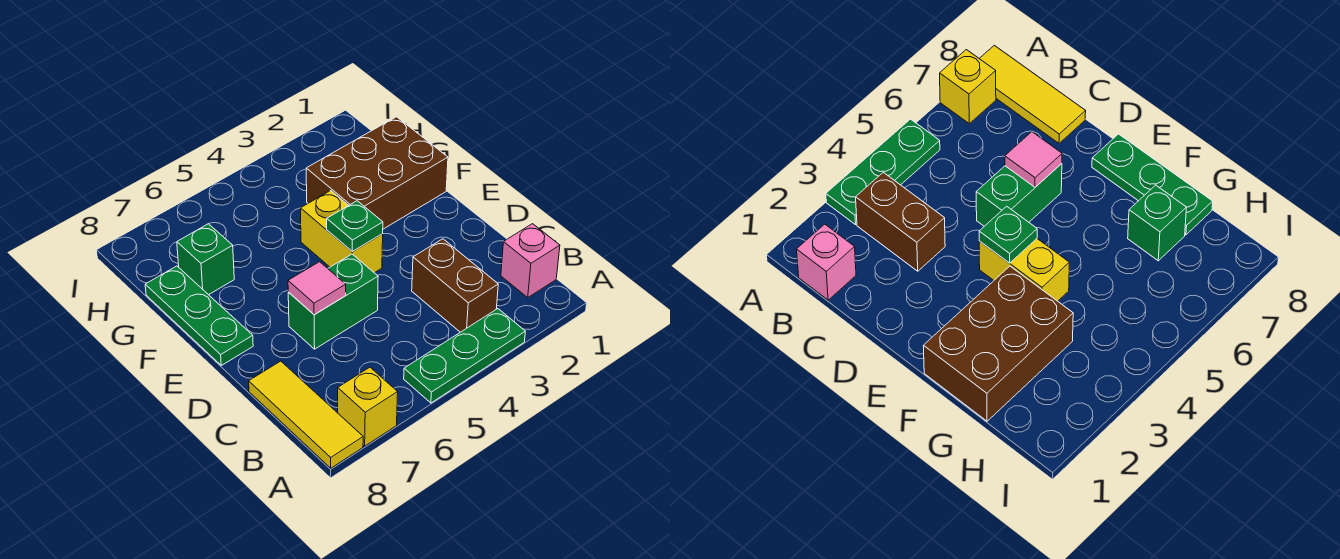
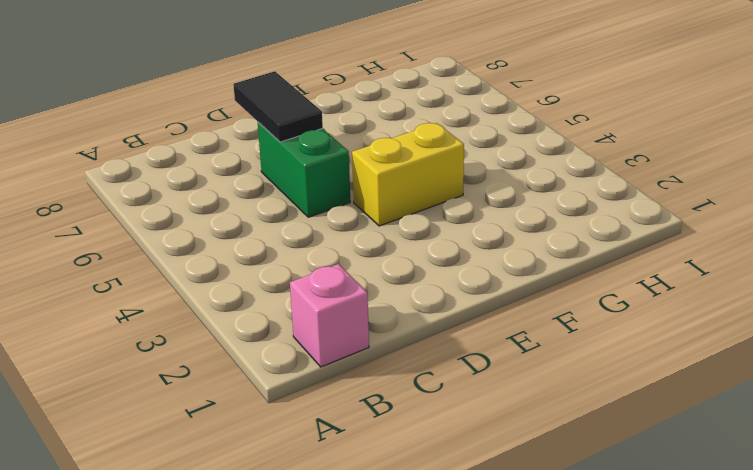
black 1x2 tile [233,71,323,142] -> pink 1x1 tile [288,262,346,315]
none -> green 1x3 plate [404,309,525,403]
none -> yellow 1x1 brick [338,367,398,446]
none -> yellow 1x3 tile [249,361,363,468]

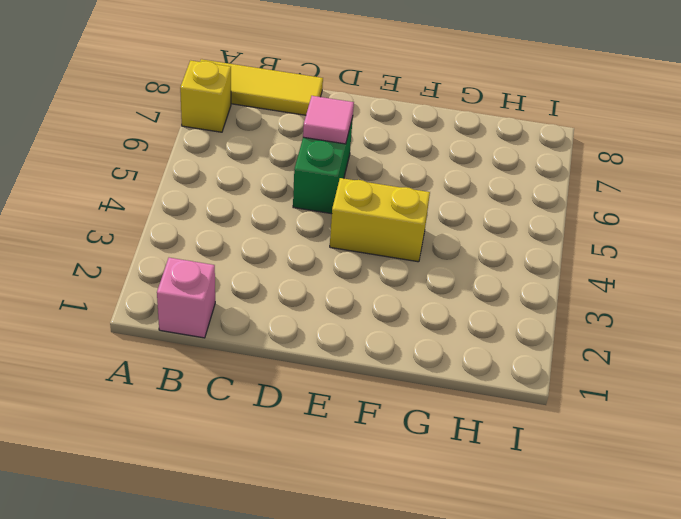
none -> green 1x3 plate [404,309,525,403]
none -> brown 1x2 brick [412,239,498,332]
none -> green 1x3 plate [145,266,253,365]

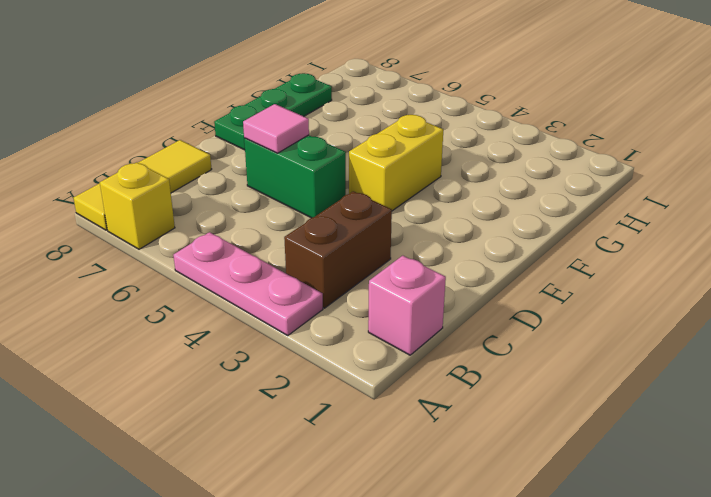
pink 1x3 plate [173,232,323,335] -> green 1x3 plate [404,309,525,403]
none -> brown 2x3 brick [306,117,448,229]
none -> green 1x1 brick [177,224,234,295]
none -> green 1x1 plate [327,201,383,252]

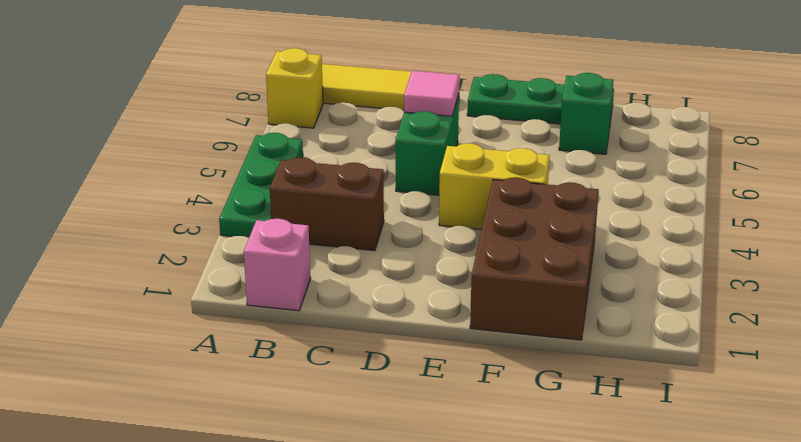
none -> green 1x1 plate [327,201,383,252]

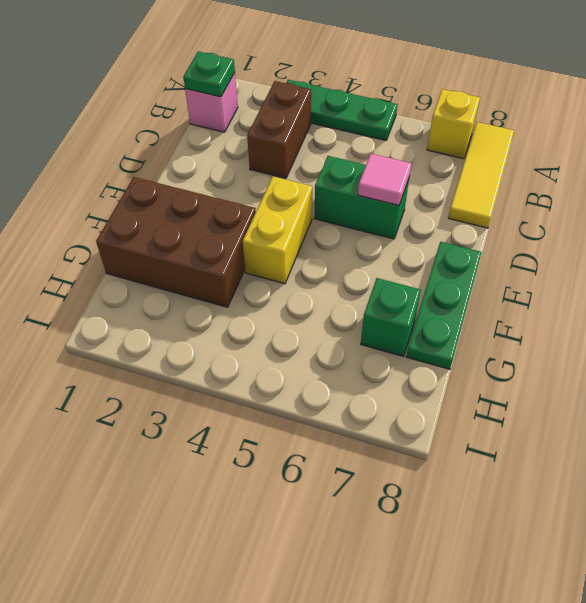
green 1x1 plate [183,51,235,97] -> green 1x1 plate moved to [327,201,383,252]

